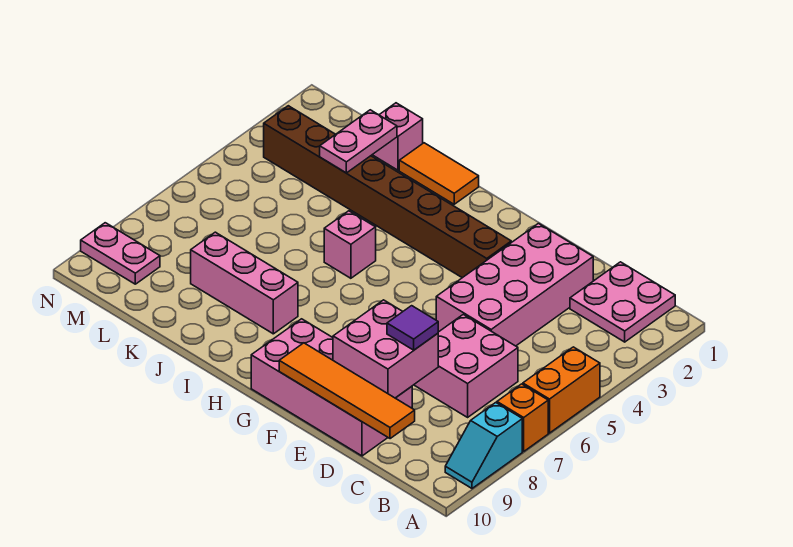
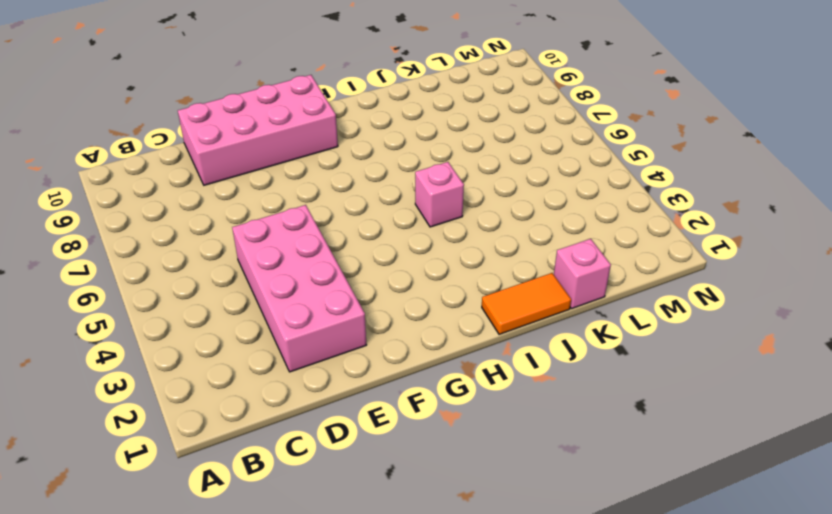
none -> orange 1x2 brick [523,347,600,433]
none -> orange 1x1 brick [497,384,548,451]
none -> cyan 1x2 slope [445,403,522,488]

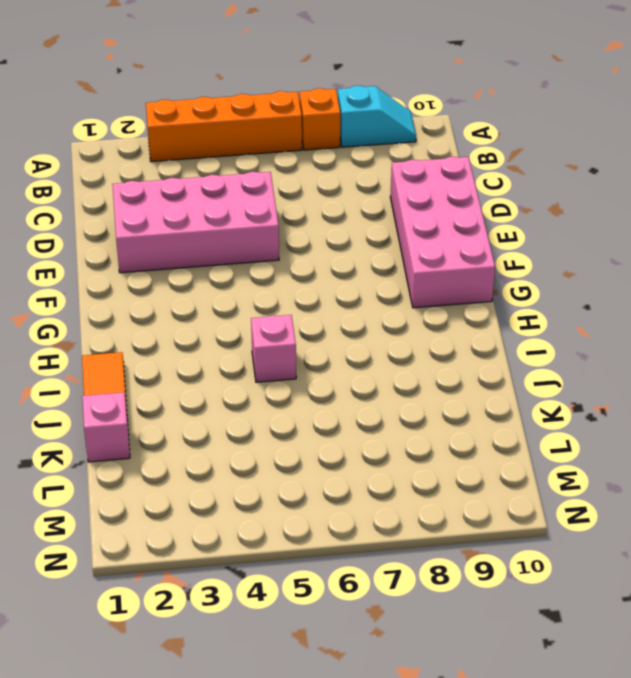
orange 1x4 brick [146,91,302,162] -> orange 1x2 brick [523,347,600,433]
none -> pink 2x2 plate [570,262,675,342]
none -> pink 2x2 brick [414,314,518,417]
none -> brown 1x8 brick [264,106,511,278]

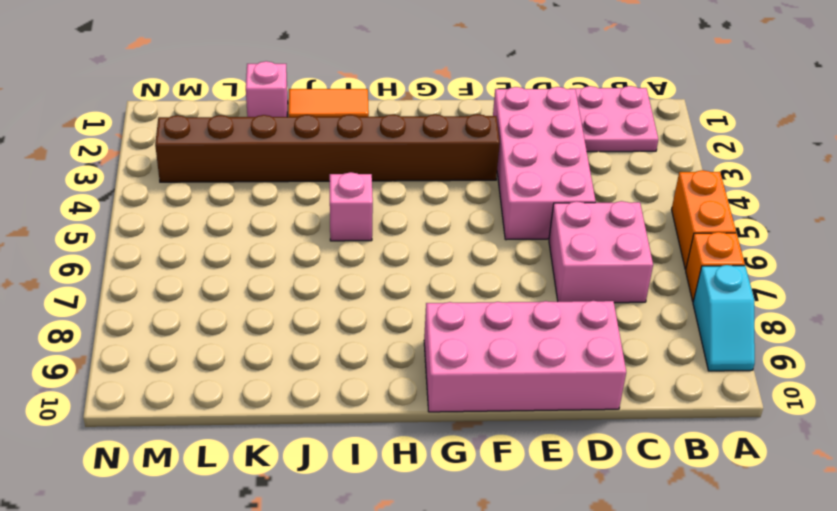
none -> pink 1x3 brick [191,232,298,334]
none -> pink 1x2 plate [81,223,160,284]
none -> orange 1x4 tile [279,343,415,439]

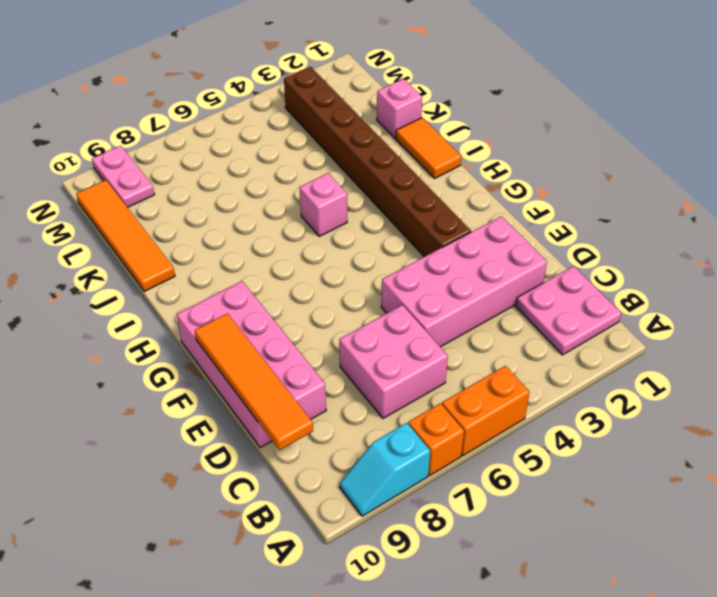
orange 1x4 tile [76,180,175,291] -> none
none -> pink 1x3 brick [191,232,298,334]
none -> pink 2x2 brick [333,300,438,398]
none -> pink 1x2 plate [320,110,397,173]

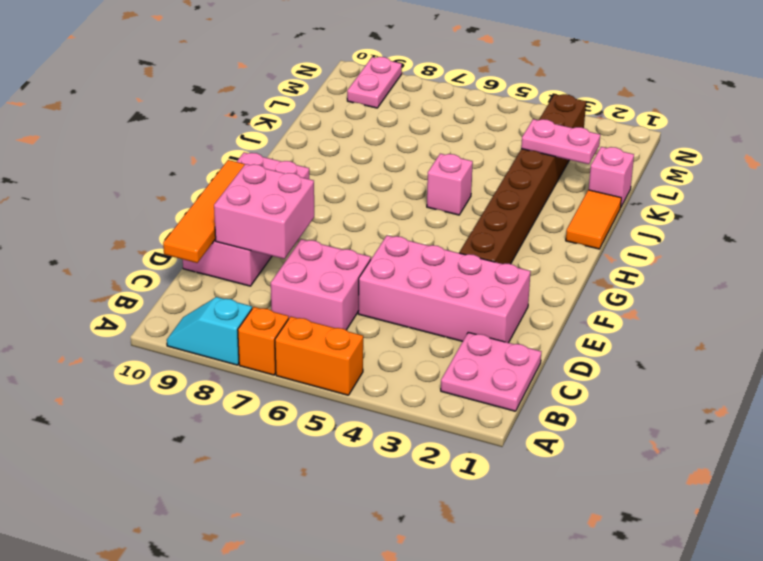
none -> pink 1x3 brick [191,232,298,334]
none -> purple 1x1 tile [387,306,438,350]

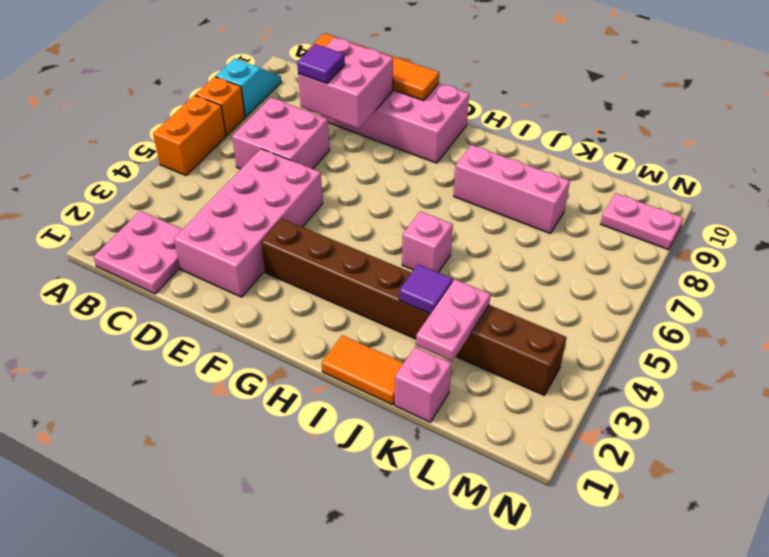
purple 1x1 tile [399,264,453,314] -> none

